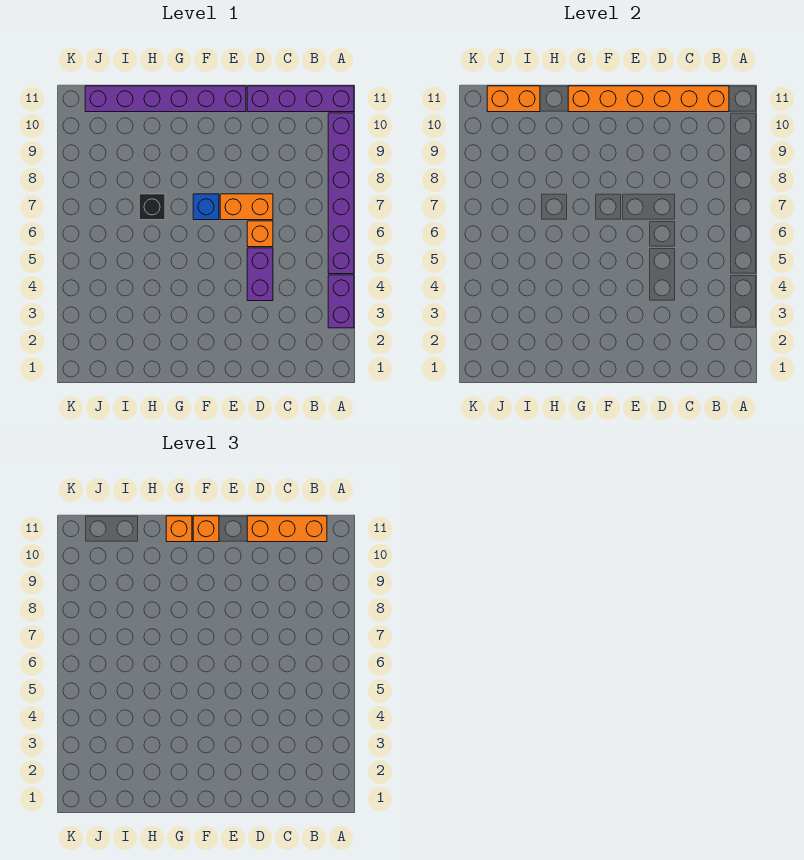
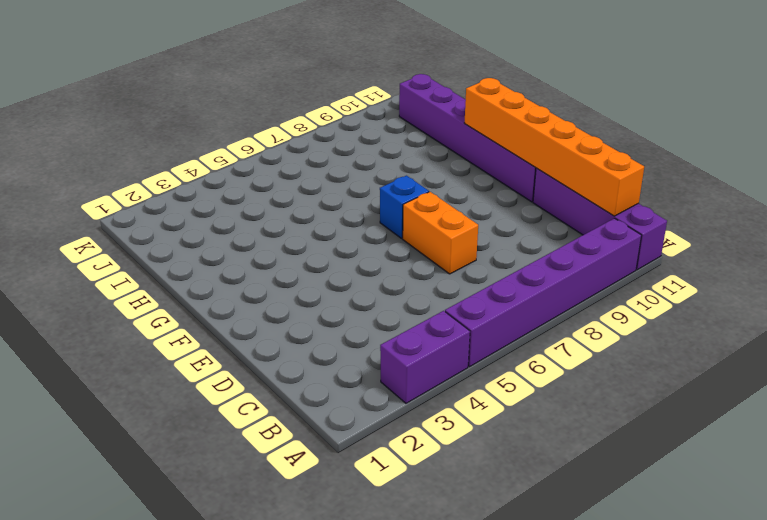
none -> purple 1x2 brick [247,248,273,301]
none -> orange 1x1 brick [247,221,273,247]
none -> black 1x1 brick [139,194,165,220]

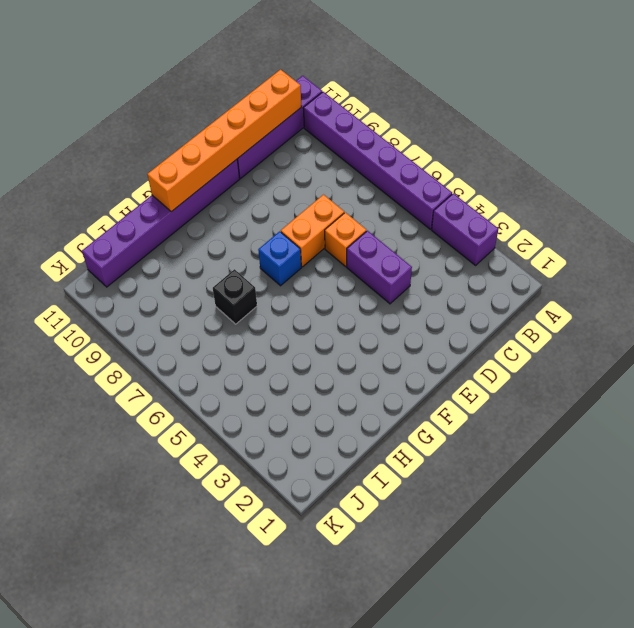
none -> orange 1x2 brick [487,86,540,112]
none -> orange 1x3 brick [247,516,327,542]
none -> orange 1x1 brick [193,516,219,542]

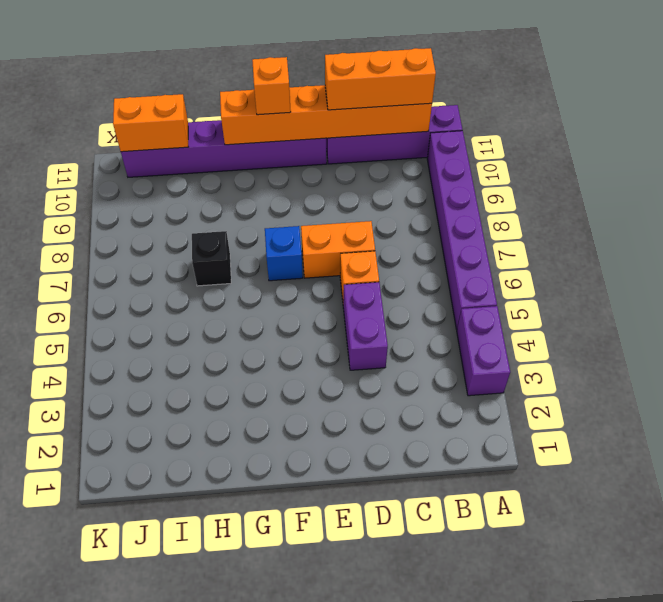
none -> orange 1x1 brick [166,516,192,542]

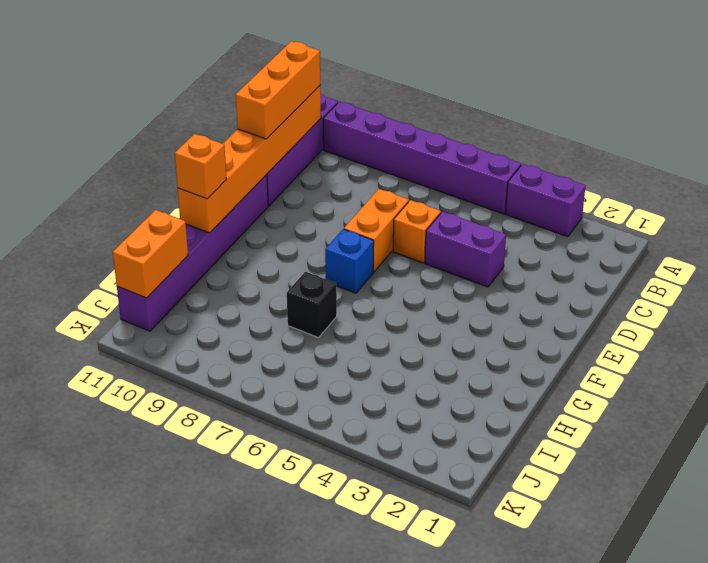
none -> orange 1x1 brick [193,516,219,542]

